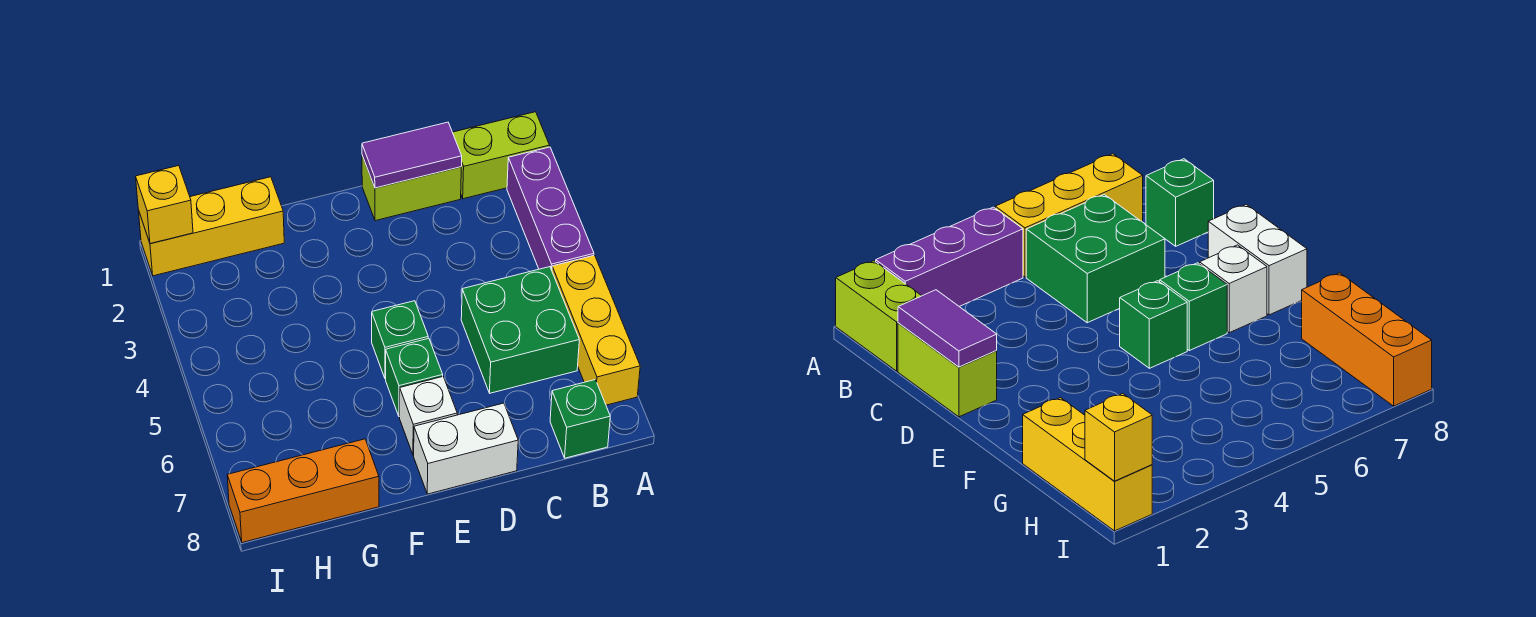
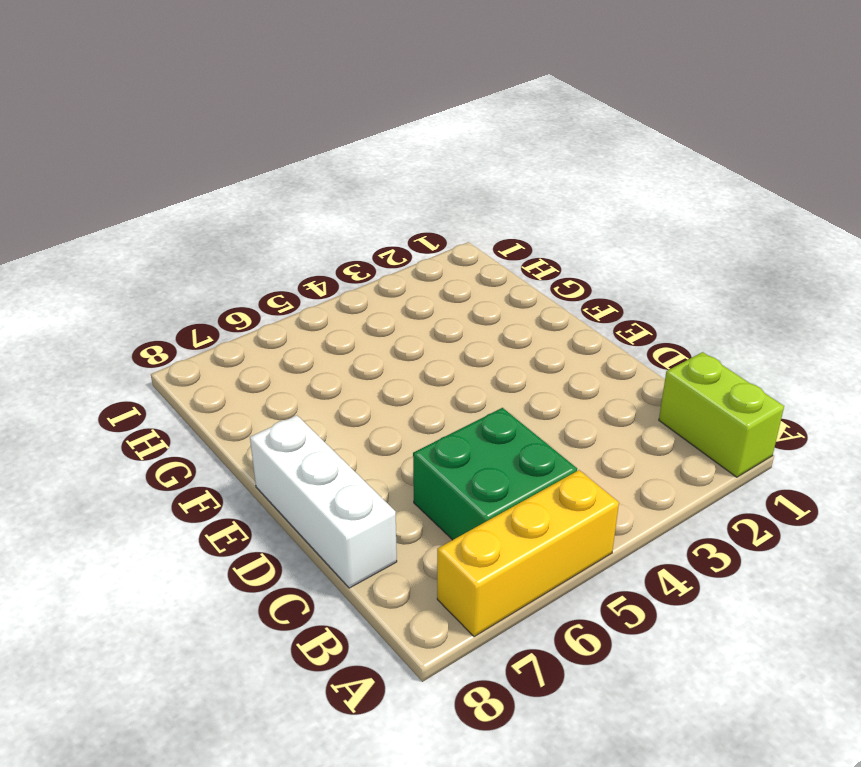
white 1x3 brick [250,415,397,588] -> white 1x2 brick [414,403,518,494]
none -> purple 1x3 brick [507,147,594,270]
none -> green 1x1 brick [550,380,610,458]
none -> lime 1x2 brick [362,156,461,221]

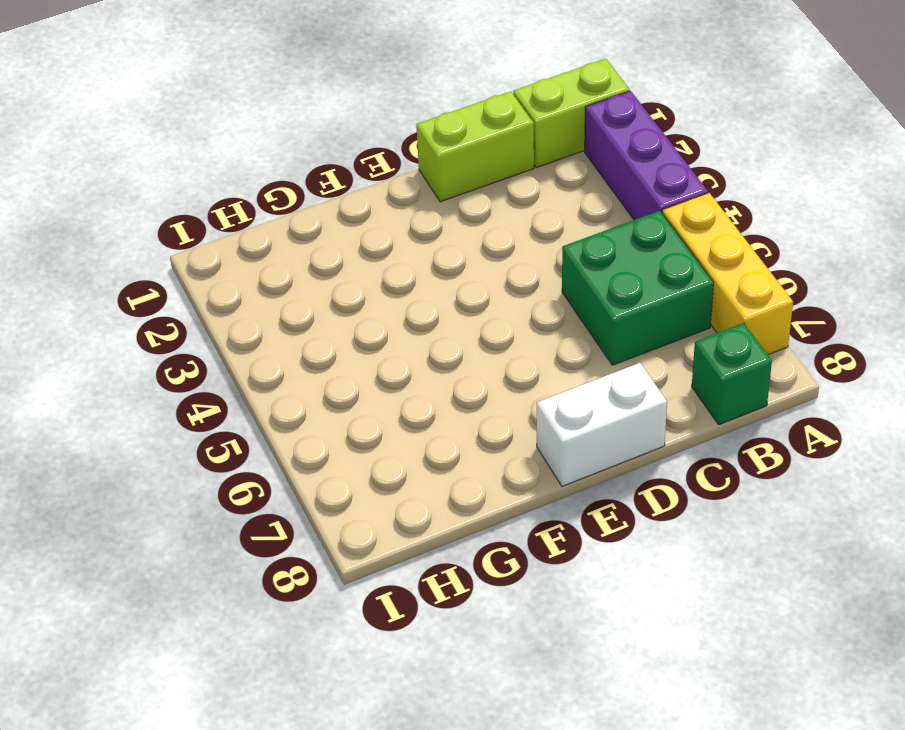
none -> green 1x1 brick [372,301,428,379]
none -> green 1x1 brick [386,338,443,417]
none -> white 1x1 brick [400,377,457,455]

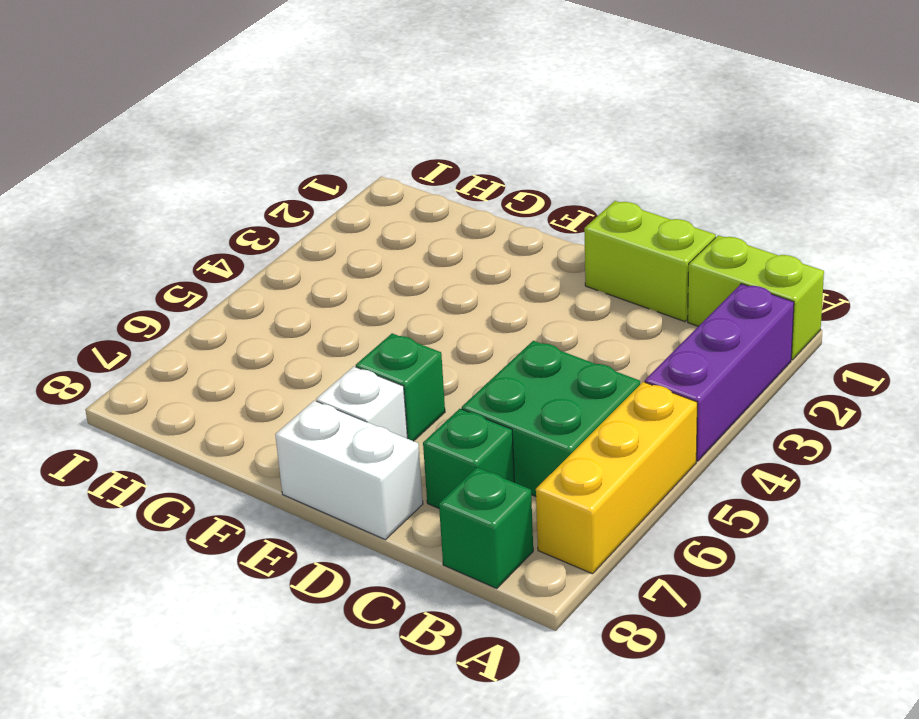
green 1x1 brick [423,409,514,508] -> green 1x1 brick moved to [372,301,428,379]
none -> yellow 1x3 brick [139,177,284,276]
none -> orange 1x3 brick [227,439,379,543]
none -> purple 1x2 tile [362,122,462,188]

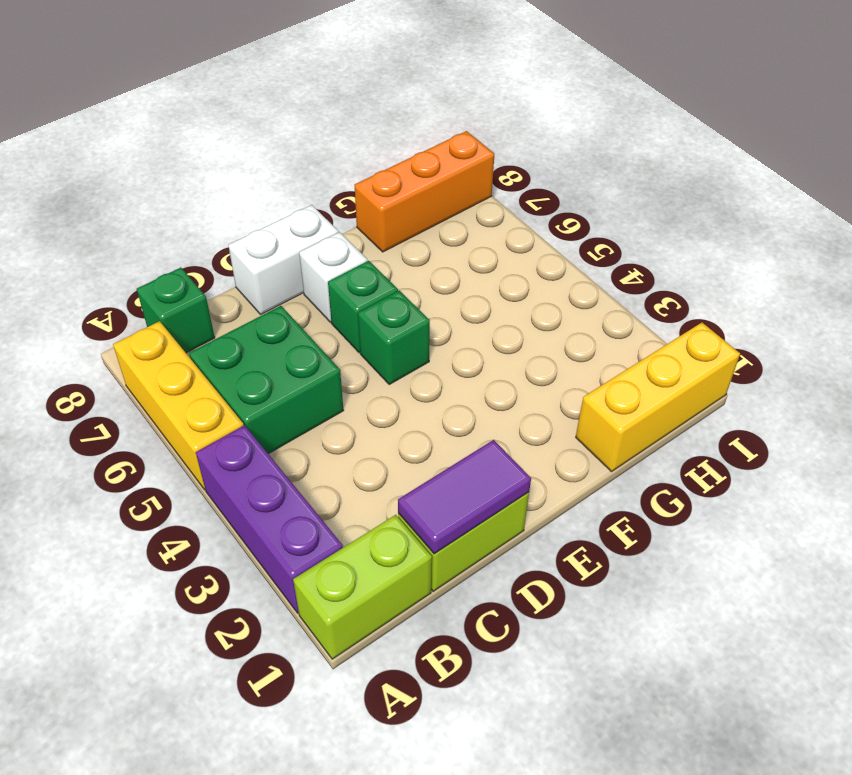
none -> yellow 1x1 brick [136,166,193,244]

